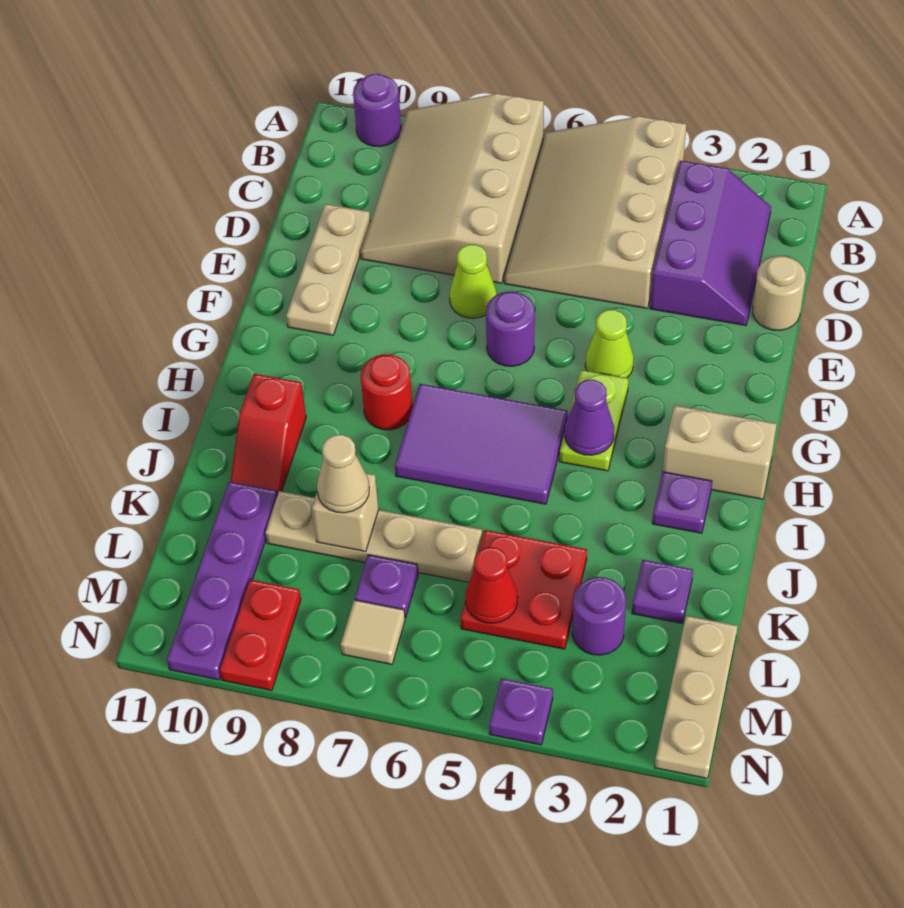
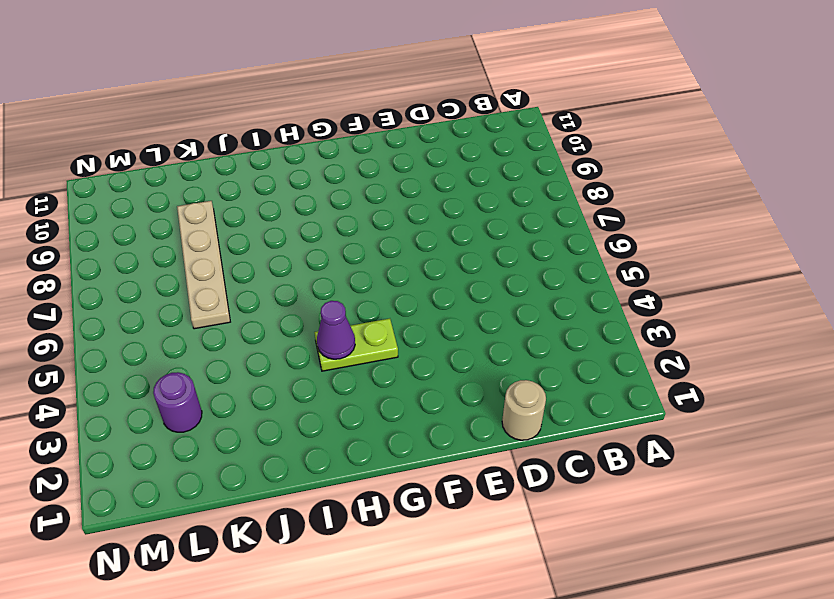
none -> tan 3x4 slope [504,116,686,308]
none -> tan 3x4 slope [361,94,544,283]
none -> purple 1x1 round brick [353,74,401,147]

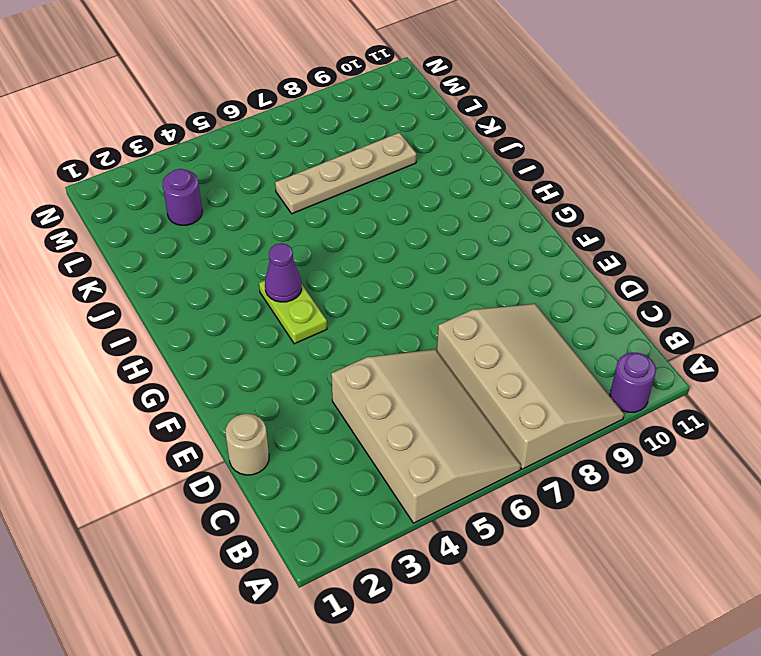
none -> purple 2x3 slope [650,161,771,326]
none -> tan 1x3 plate [286,204,370,335]
none -> lime 1x1 cone [449,245,497,318]

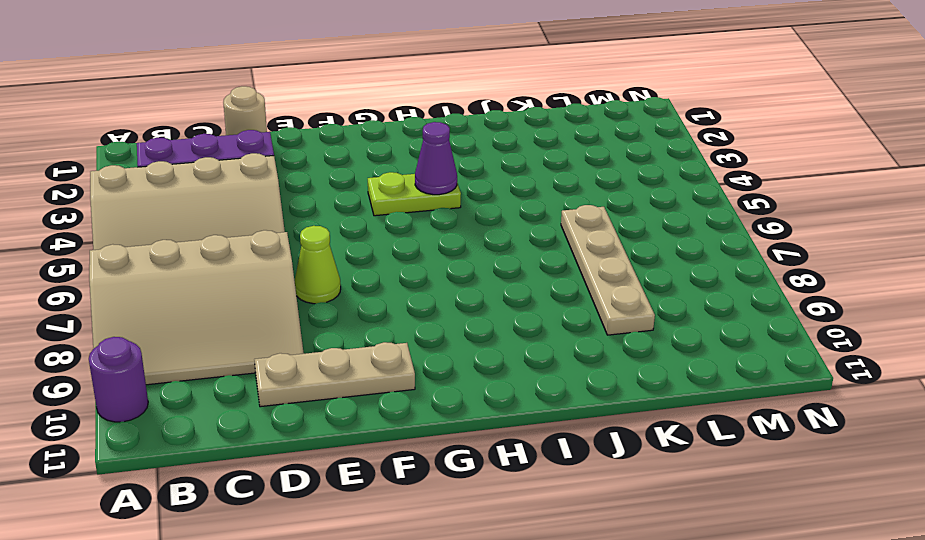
none -> lime 1x1 cone [585,310,634,378]
none -> purple 1x1 round brick [486,292,535,366]
none -> tan 1x2 brick [663,405,777,499]

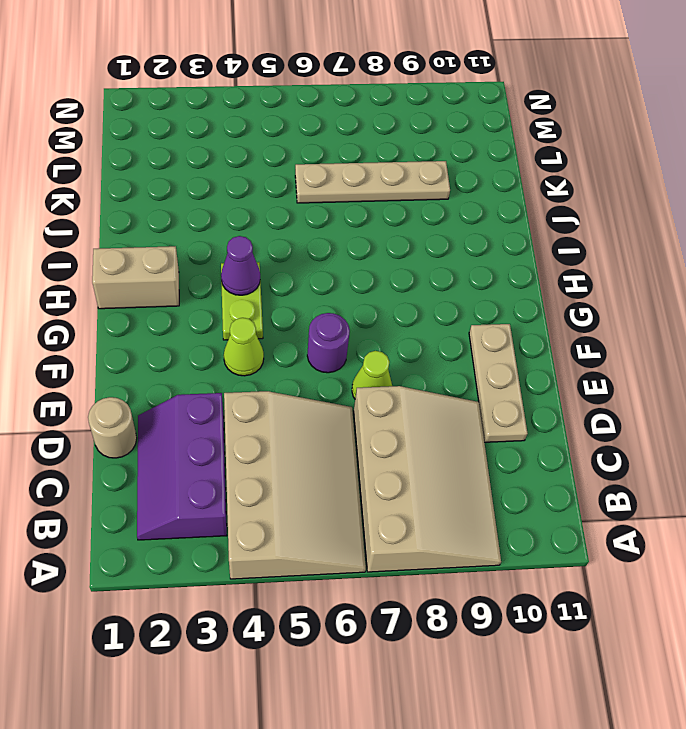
none -> purple 1x1 round brick [353,74,401,147]
none -> purple 2x3 tile [395,384,568,504]
none -> red 1x1 round brick [361,354,413,430]

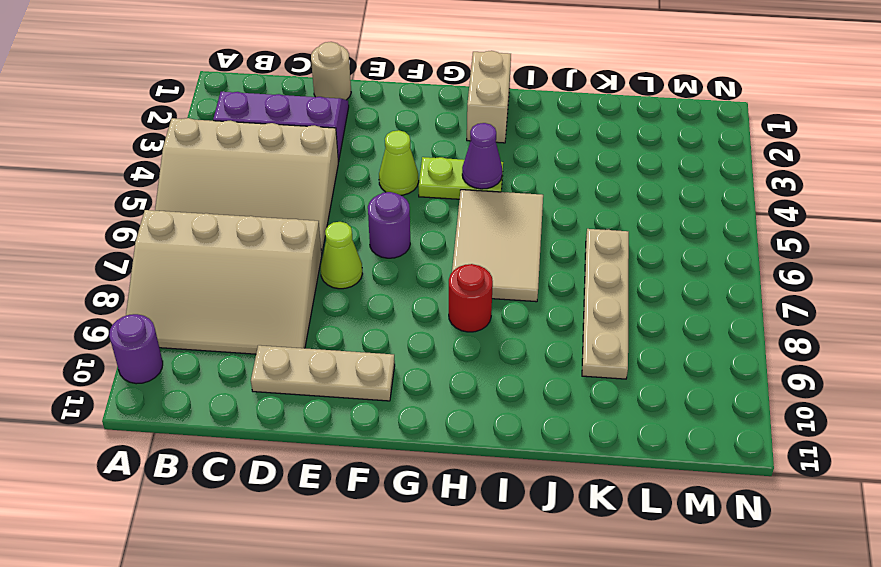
tan 2x3 tile [452,190,543,302] -> purple 2x3 tile [395,384,568,504]
none -> purple 1x1 plate [652,472,712,533]
none -> red 1x2 slope [231,374,306,495]
none -> purple 1x1 plate [632,560,693,623]

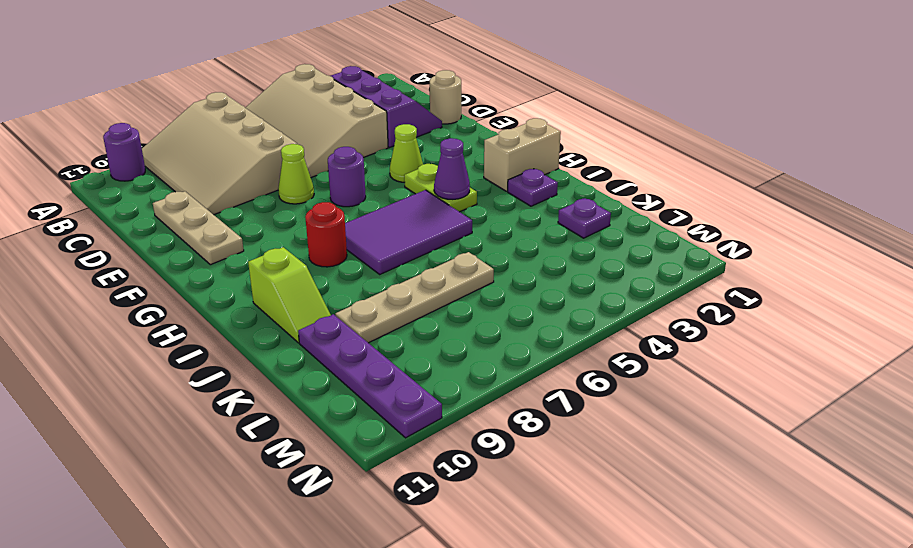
lime 1x2 slope [248,247,331,343] -> red 1x2 slope [231,374,306,495]
none -> red 2x2 plate [460,530,587,649]
none -> tan 1x3 plate [655,616,738,779]
none -> purple 1x1 round brick [572,577,626,655]

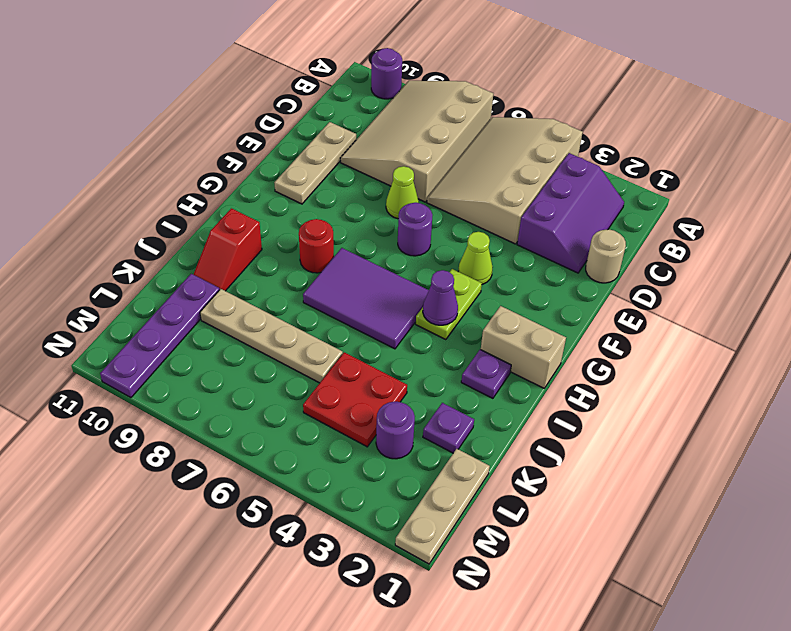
none -> purple 1x1 plate [355,555,418,618]
none -> tan 1x1 tile [341,600,405,664]
none -> red 1x2 plate [220,580,301,691]

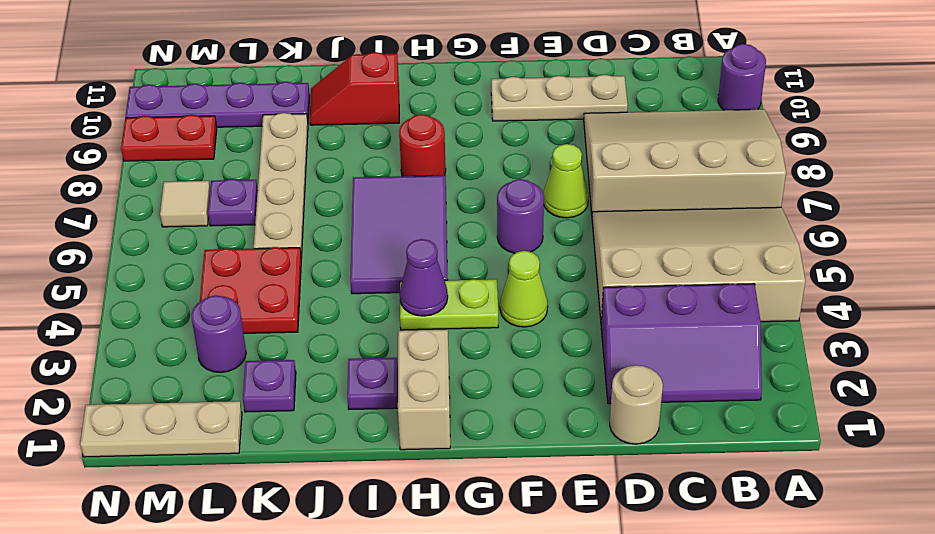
none -> purple 1x1 plate [489,678,553,745]
none -> tan 1x1 brick [312,473,379,552]
none -> red 1x1 cone [466,547,518,623]

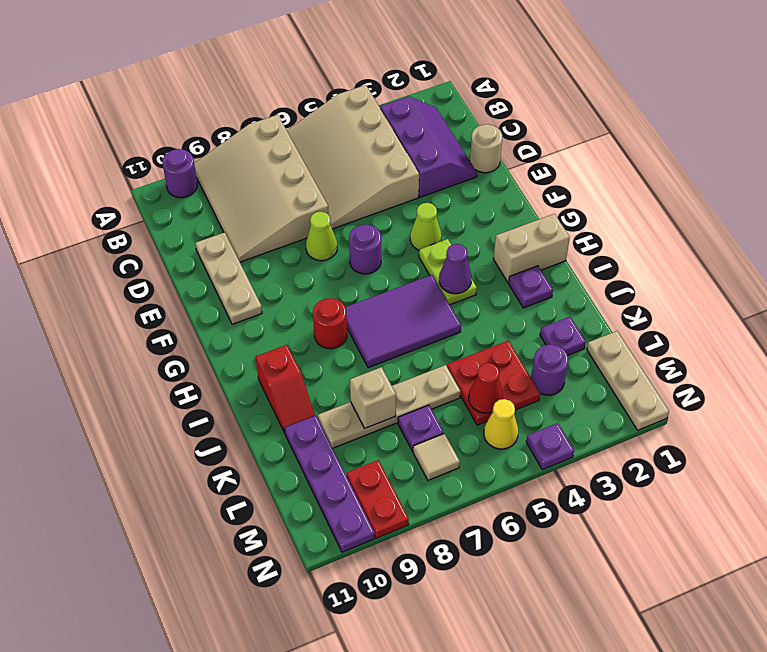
yellow 1x1 cone [484,399,518,449] -> none
none -> tan 1x1 cone [317,435,369,513]

